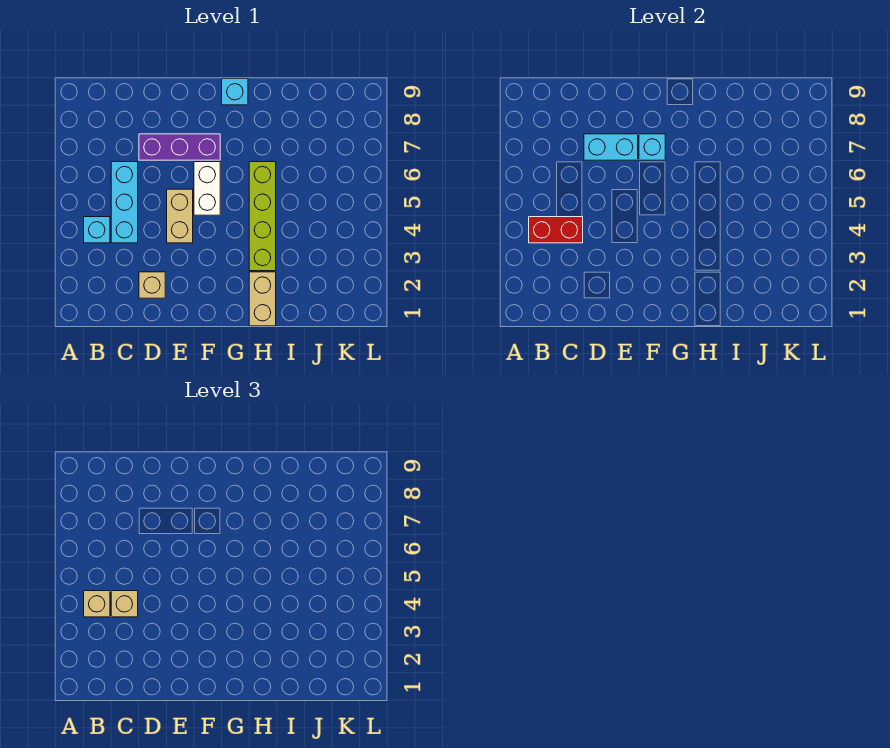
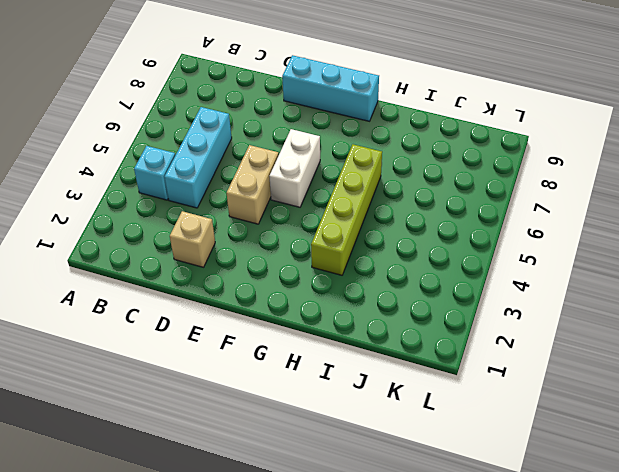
cyan 1x3 brick [282,55,379,121] -> cyan 1x1 brick [222,79,248,105]
none -> purple 1x3 brick [139,134,220,160]
none -> tan 1x2 brick [249,272,276,326]
none -> red 1x2 brick [529,217,583,243]

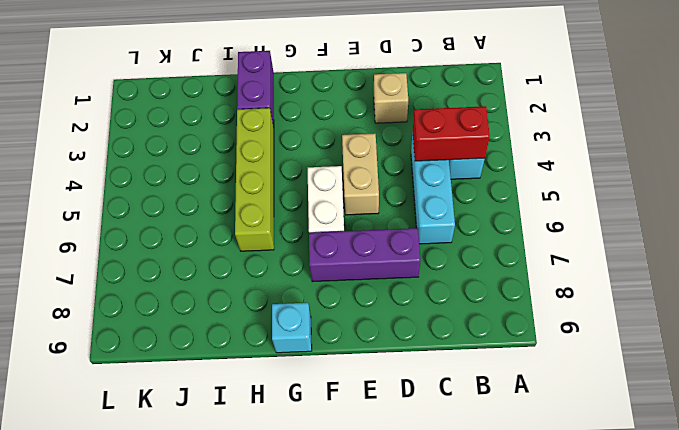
purple 1x2 brick [237,51,274,127] -> tan 1x2 brick [249,272,276,326]
none -> cyan 1x2 brick [584,134,638,160]
none -> cyan 1x1 brick [639,134,665,160]
none -> tan 1x1 brick [84,591,110,617]

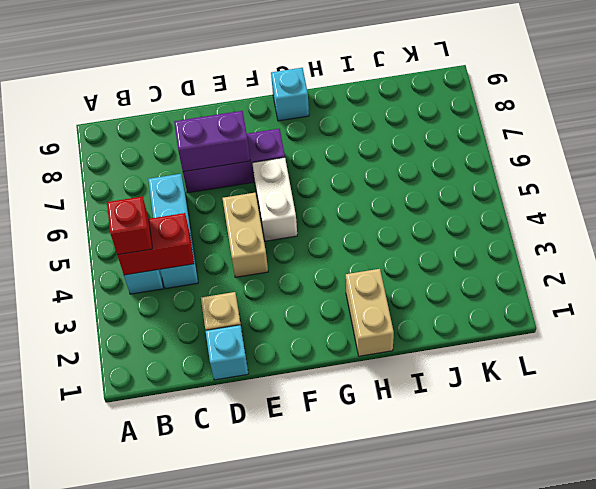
red 1x1 brick [107,196,152,255] -> tan 1x1 brick [84,591,110,617]
cyan 1x1 brick [206,325,248,380] -> cyan 1x1 brick moved to [639,134,665,160]
purple 1x2 brick [174,111,250,172] -> cyan 1x2 brick [584,134,638,160]
none -> lime 1x4 brick [249,162,276,271]
none -> tan 1x1 brick [111,591,138,617]

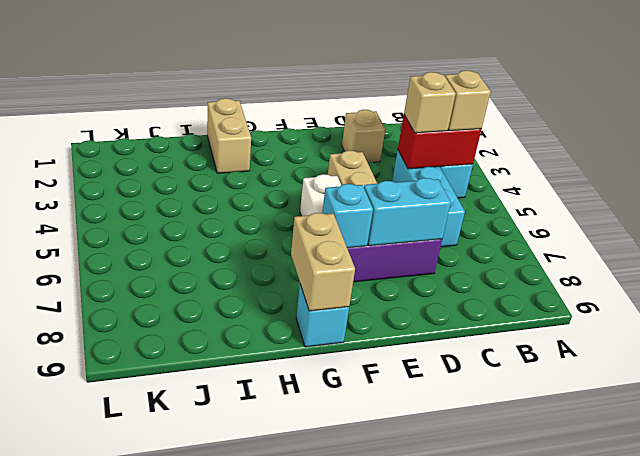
tan 1x2 brick [291,213,355,311] -> none
none -> lime 1x4 brick [249,162,276,271]

